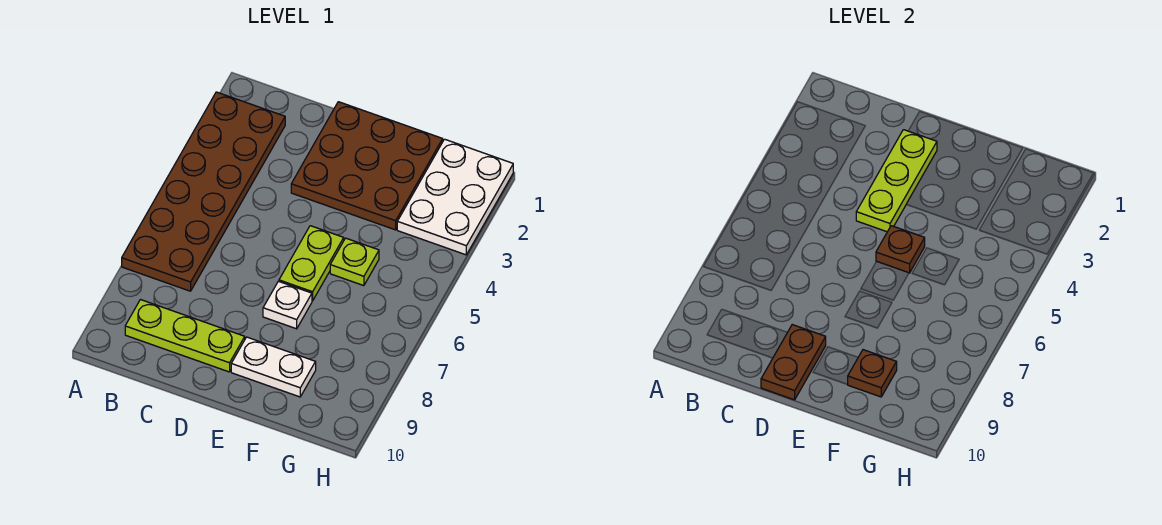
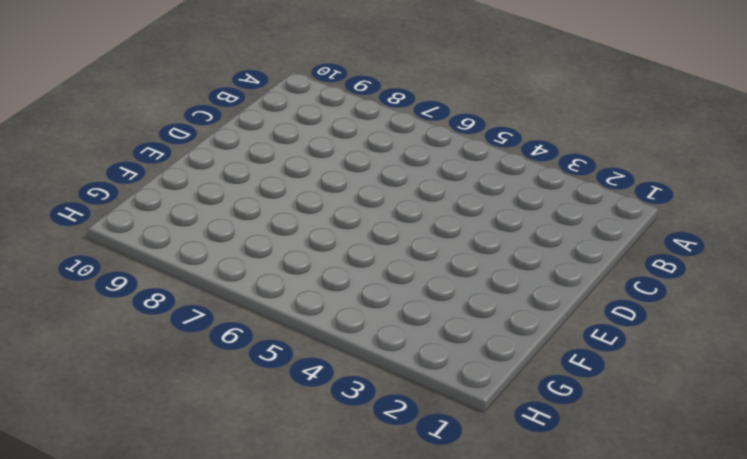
none -> brown 2x6 plate [122,92,285,291]
none -> lime 1x3 plate [125,300,245,372]
none -> brown 3x3 plate [291,102,443,230]

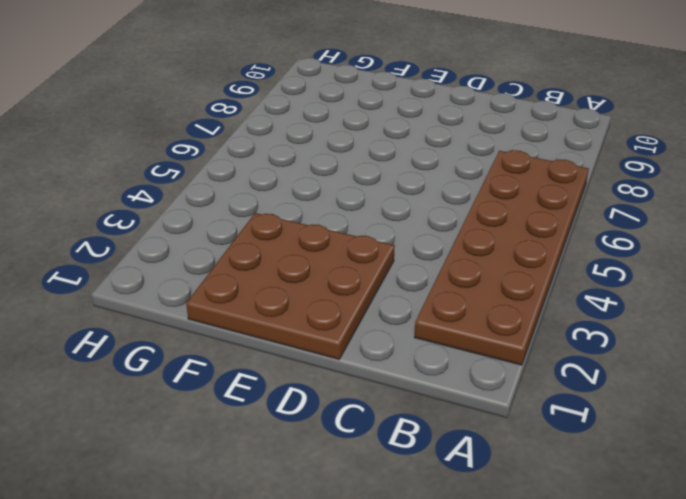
none -> lime 1x3 plate [125,300,245,372]
none -> lime 1x2 plate [279,226,344,301]
none -> white 1x1 plate [263,281,312,329]

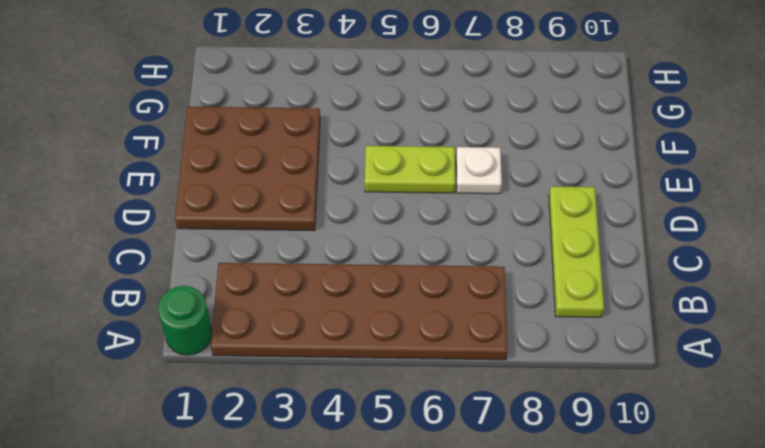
green 1x1 round brick [158,286,212,355] -> none
none -> white 1x2 plate [231,337,316,397]
none -> lime 1x1 plate [330,238,379,286]
none -> white 2x3 plate [397,139,513,255]

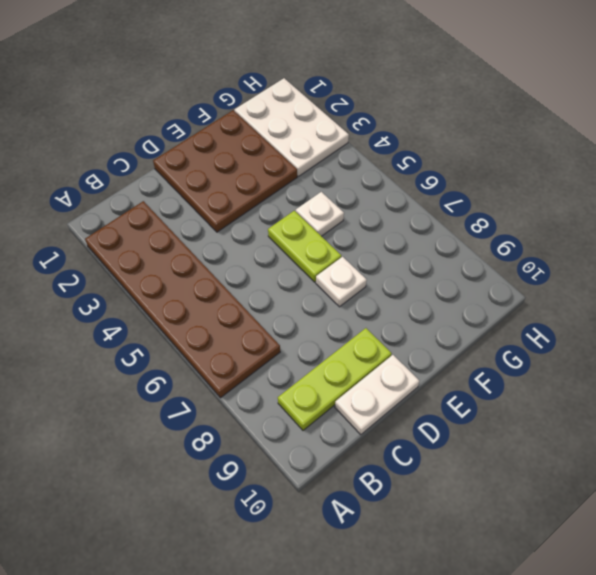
white 1x2 plate [335,355,419,435] -> white 1x2 plate moved to [231,337,316,397]
white 1x1 plate [296,192,344,236] -> lime 1x1 plate [330,238,379,286]
none -> lime 1x3 plate [856,130,937,232]
none -> brown 1x2 plate [761,325,826,400]
none -> brown 1x1 plate [876,226,925,273]

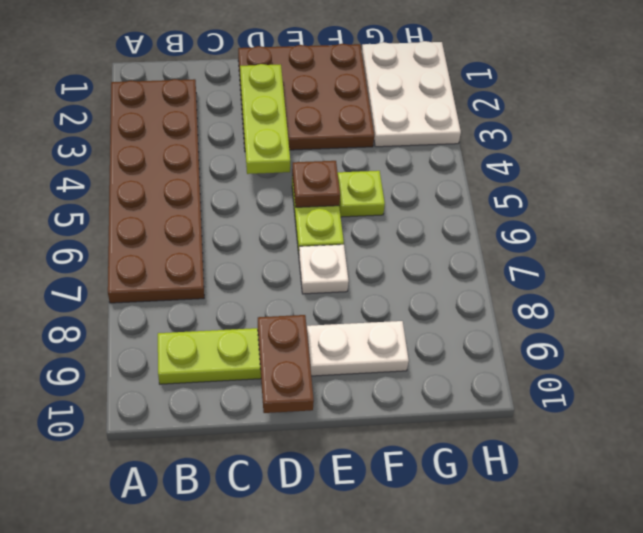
none -> brown 1x1 plate [847,350,897,397]

